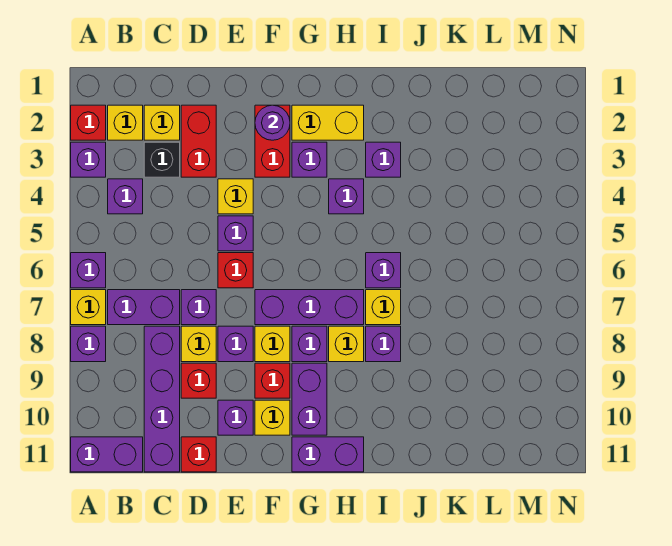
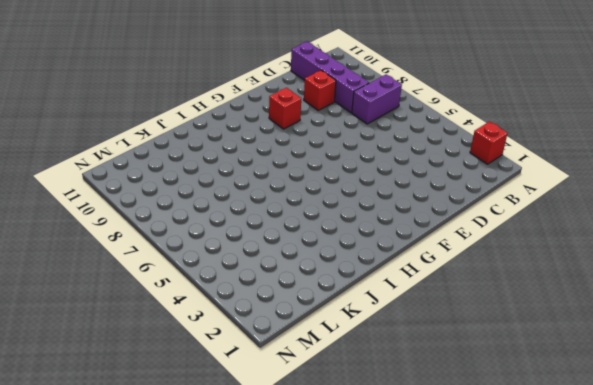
none -> purple 1x1 brick [71,142,106,177]
none -> purple 1x1 brick [71,253,106,288]
none -> yellow 1x1 brick [71,290,106,325]
none -> purple 1x1 brick [71,326,106,362]

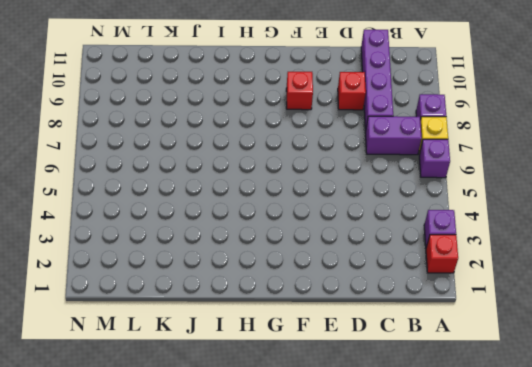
none -> purple 1x2 brick [71,437,143,472]
none -> yellow 1x1 brick [108,105,143,140]
none -> purple 1x1 brick [108,179,143,214]
none -> yellow 1x1 brick [144,105,180,140]

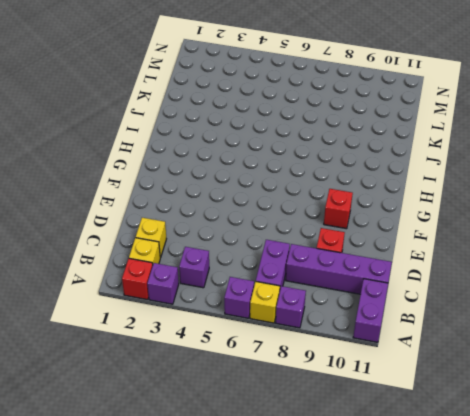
none -> black 1x1 brick [144,142,180,177]
none -> red 1x2 brick [181,105,216,177]
none -> purple 1x1 brick [181,290,216,325]
none -> yellow 1x1 brick [181,326,216,362]

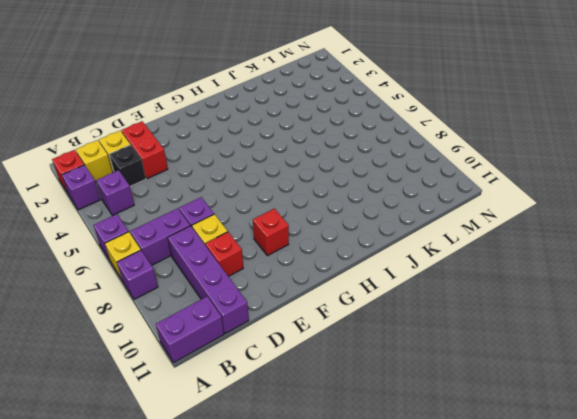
none -> red 1x1 brick [181,437,216,472]
none -> yellow 1x1 brick [218,179,253,214]
none -> purple 1x1 brick [218,216,253,251]
none -> red 1x1 brick [218,253,253,288]

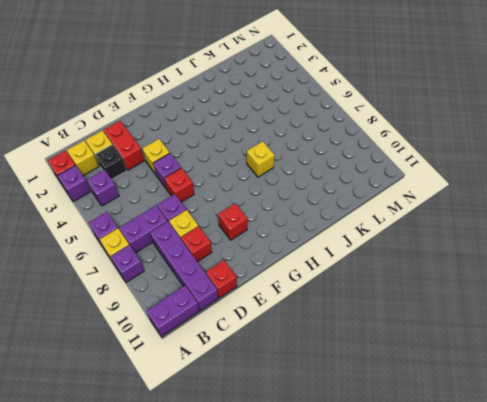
none -> purple 1x1 brick [218,326,253,362]
none -> purple 1x1 brick [218,400,253,435]
none -> red 1x2 brick [255,105,290,177]
none -> purple 1x3 brick [255,290,364,325]

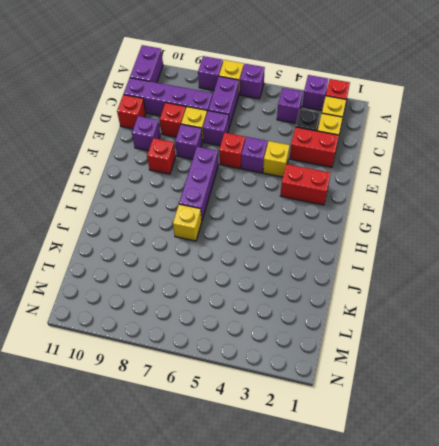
none -> yellow 1x1 brick [255,326,290,362]
none -> yellow 1x1 brick [255,400,290,435]
none -> yellow 1x2 brick [292,105,364,140]
none -> purple 1x1 brick [292,142,327,177]

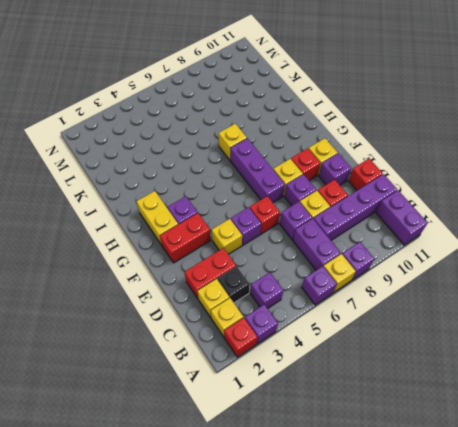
none -> purple 1x1 brick [292,326,327,362]
none -> purple 1x2 brick [292,363,327,435]
none -> purple 1x2 brick [292,437,364,472]
none -> purple 1x1 brick [329,179,364,214]

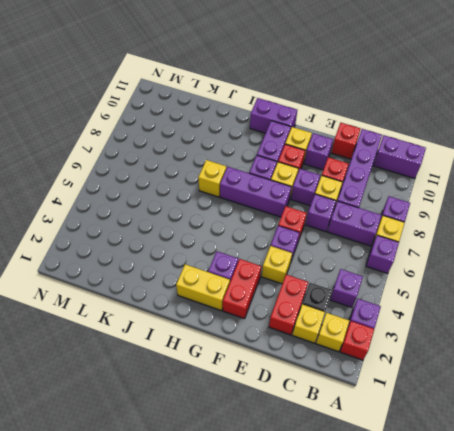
none -> purple 1x1 brick [329,179,364,214]
none -> yellow 1x1 brick [329,326,364,362]
none -> purple 1x1 brick [366,142,401,177]
none -> purple 1x1 brick [366,253,401,288]

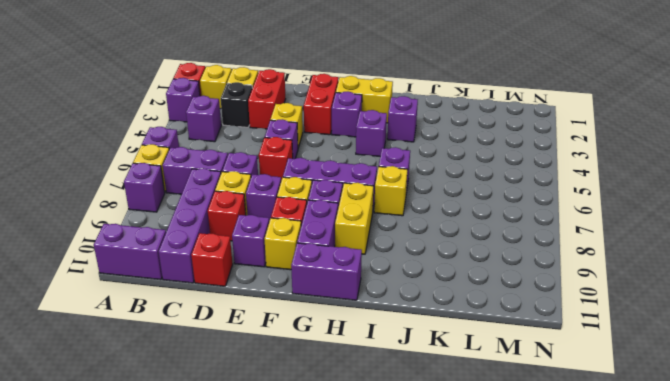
yellow 1x2 brick [335,183,373,254] -> yellow 1x1 brick [329,326,364,362]
none -> purple 1x1 brick [366,326,401,362]
none -> purple 1x1 round brick [255,105,290,140]

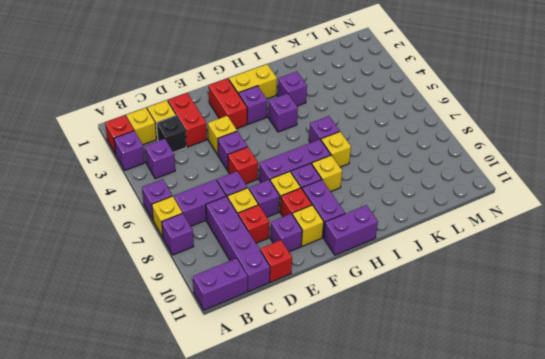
none -> purple 1x1 brick [366,326,401,362]
none -> purple 1x1 round brick [255,105,290,140]

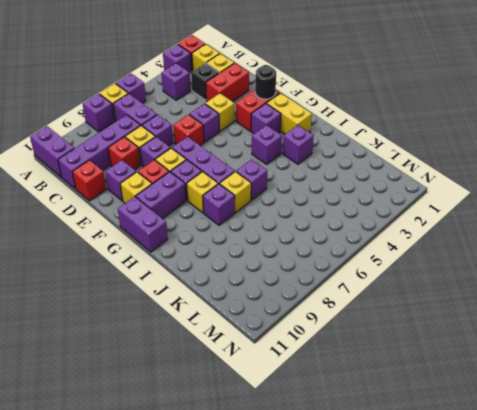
black 1x1 round brick [255,65,276,99] -> purple 1x1 round brick [255,105,290,140]

